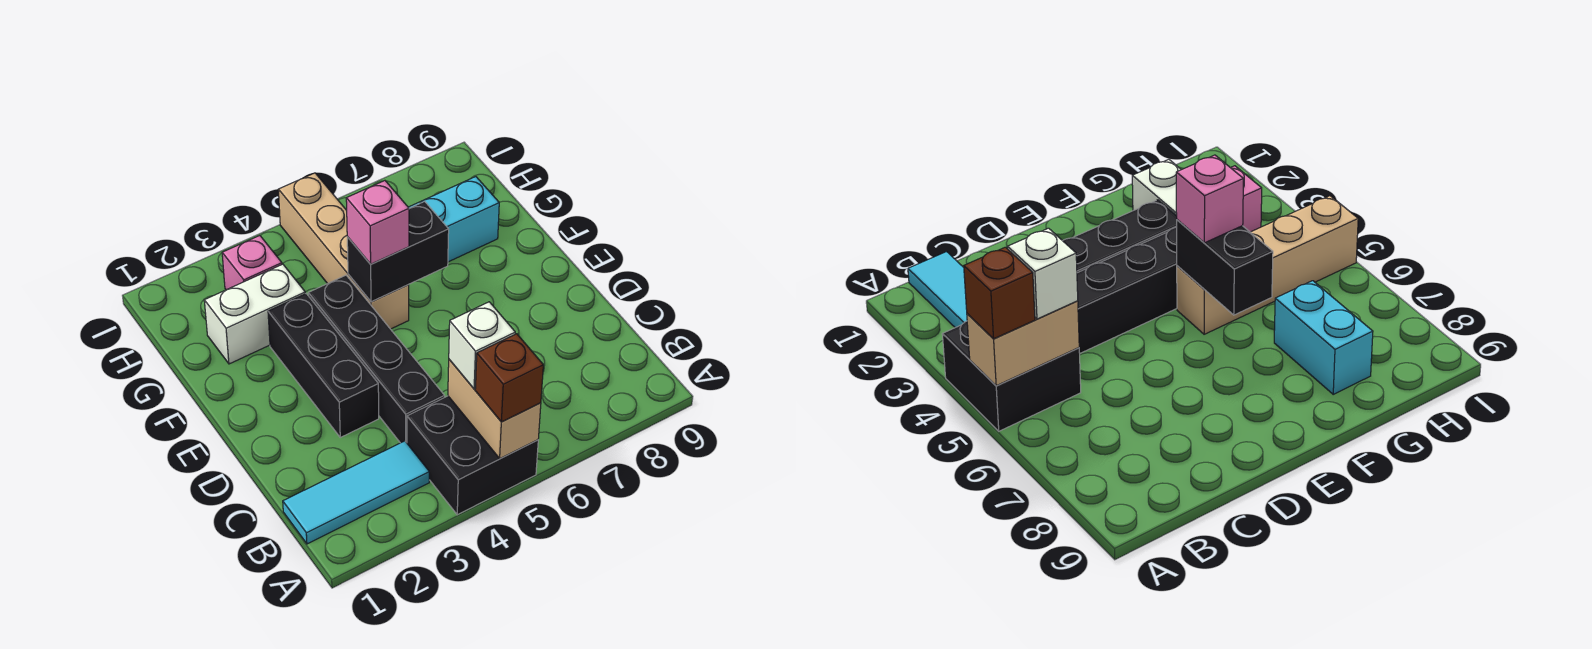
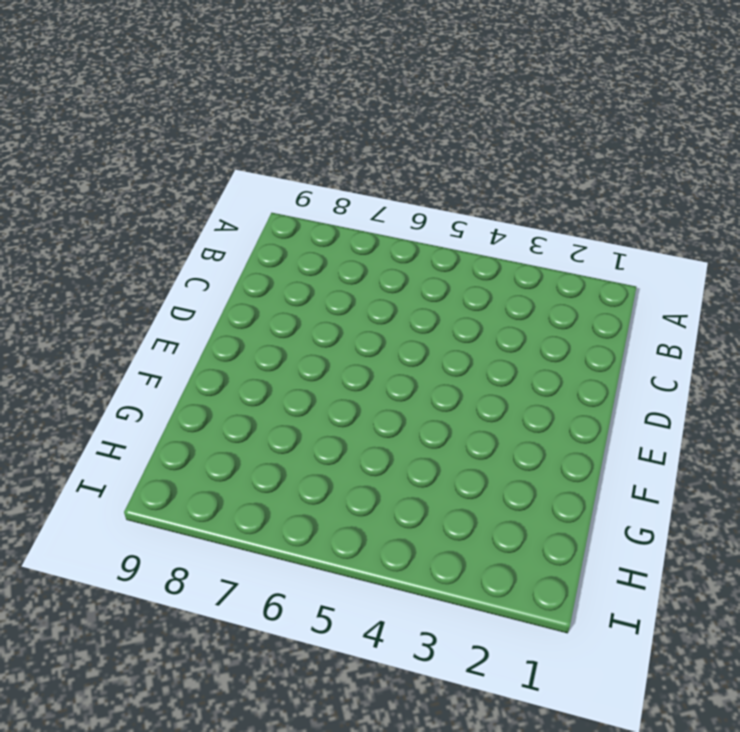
none -> black 2x2 brick [407,396,538,515]
none -> cyan 1x3 tile [283,441,429,544]
none -> black 1x4 brick [308,275,445,443]

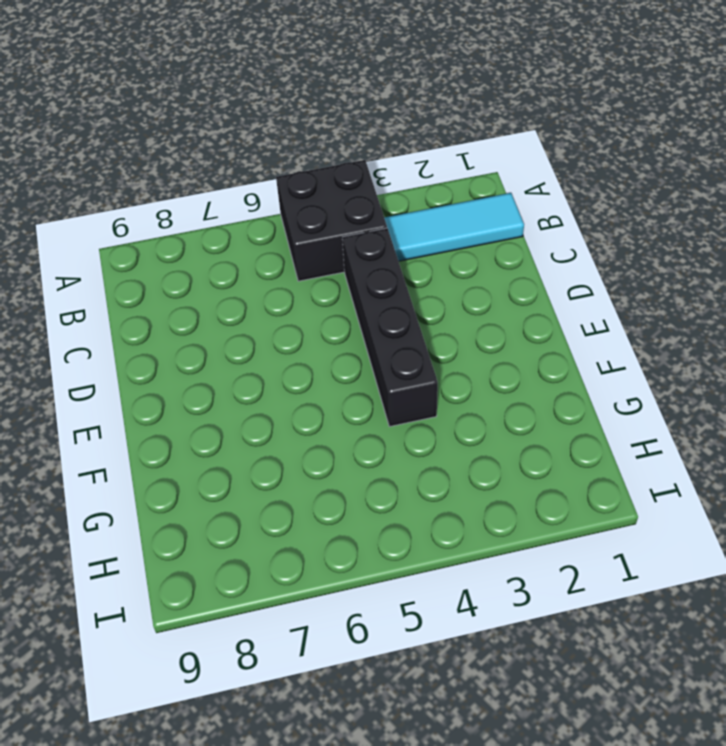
none -> black 1x3 brick [268,294,379,437]
none -> tan 1x4 brick [278,173,409,329]
none -> white 1x2 brick [204,264,305,364]

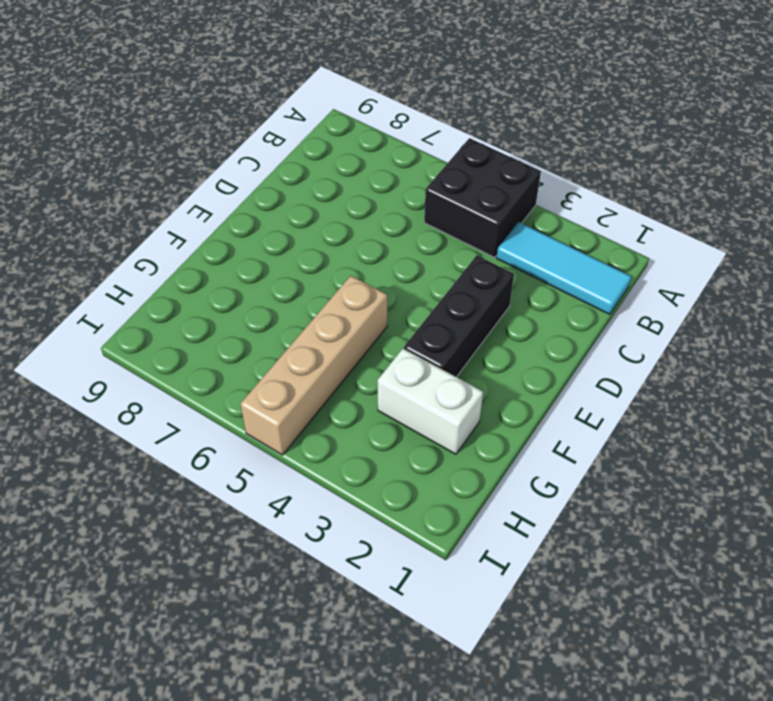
none -> black 1x4 brick [308,275,445,443]
none -> cyan 1x2 brick [408,177,499,262]
none -> pink 1x1 brick [222,236,282,290]

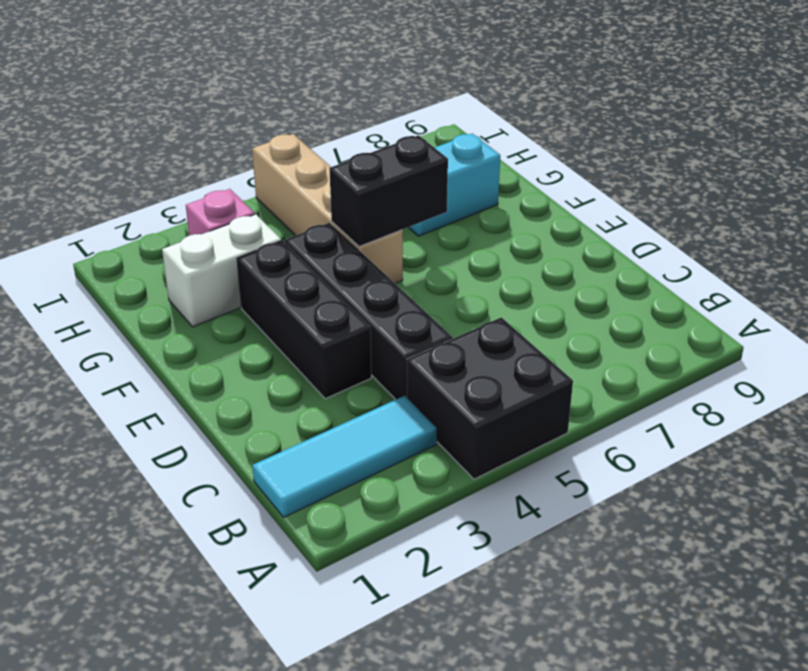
none -> tan 1x2 brick [448,360,541,459]
none -> brown 1x1 brick [475,334,543,422]
none -> white 1x1 brick [449,302,515,389]

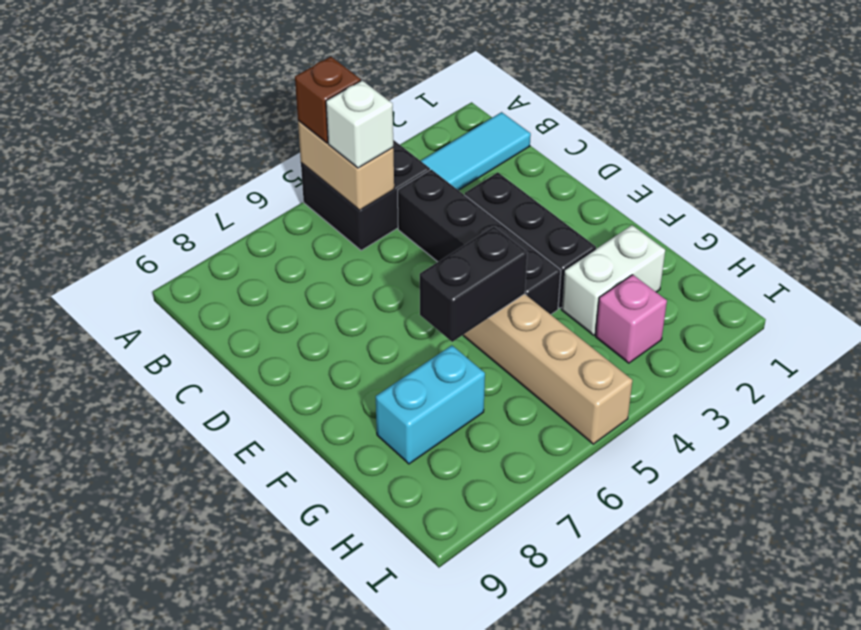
none -> pink 1x1 brick [346,181,409,264]

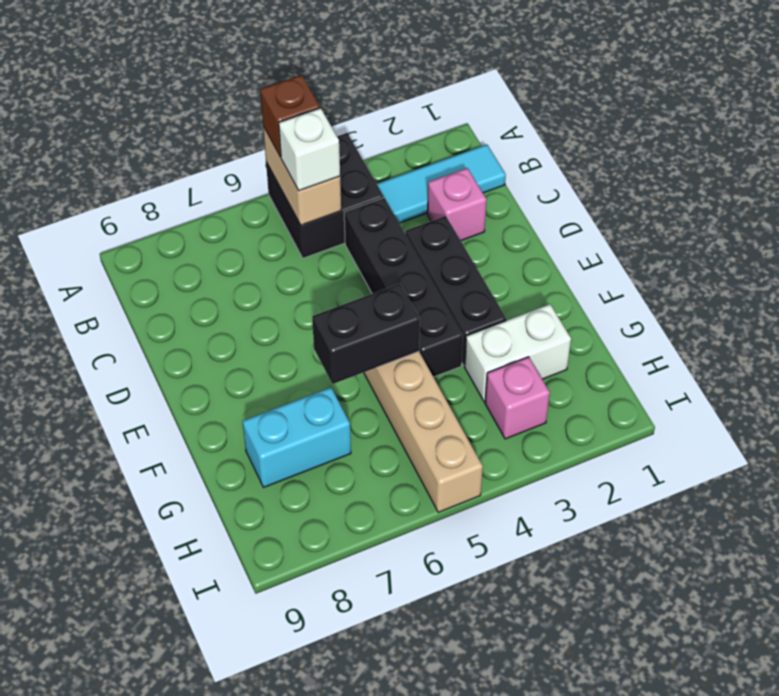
pink 1x1 brick [427,168,487,241] -> pink 1x1 brick moved to [346,181,409,264]

